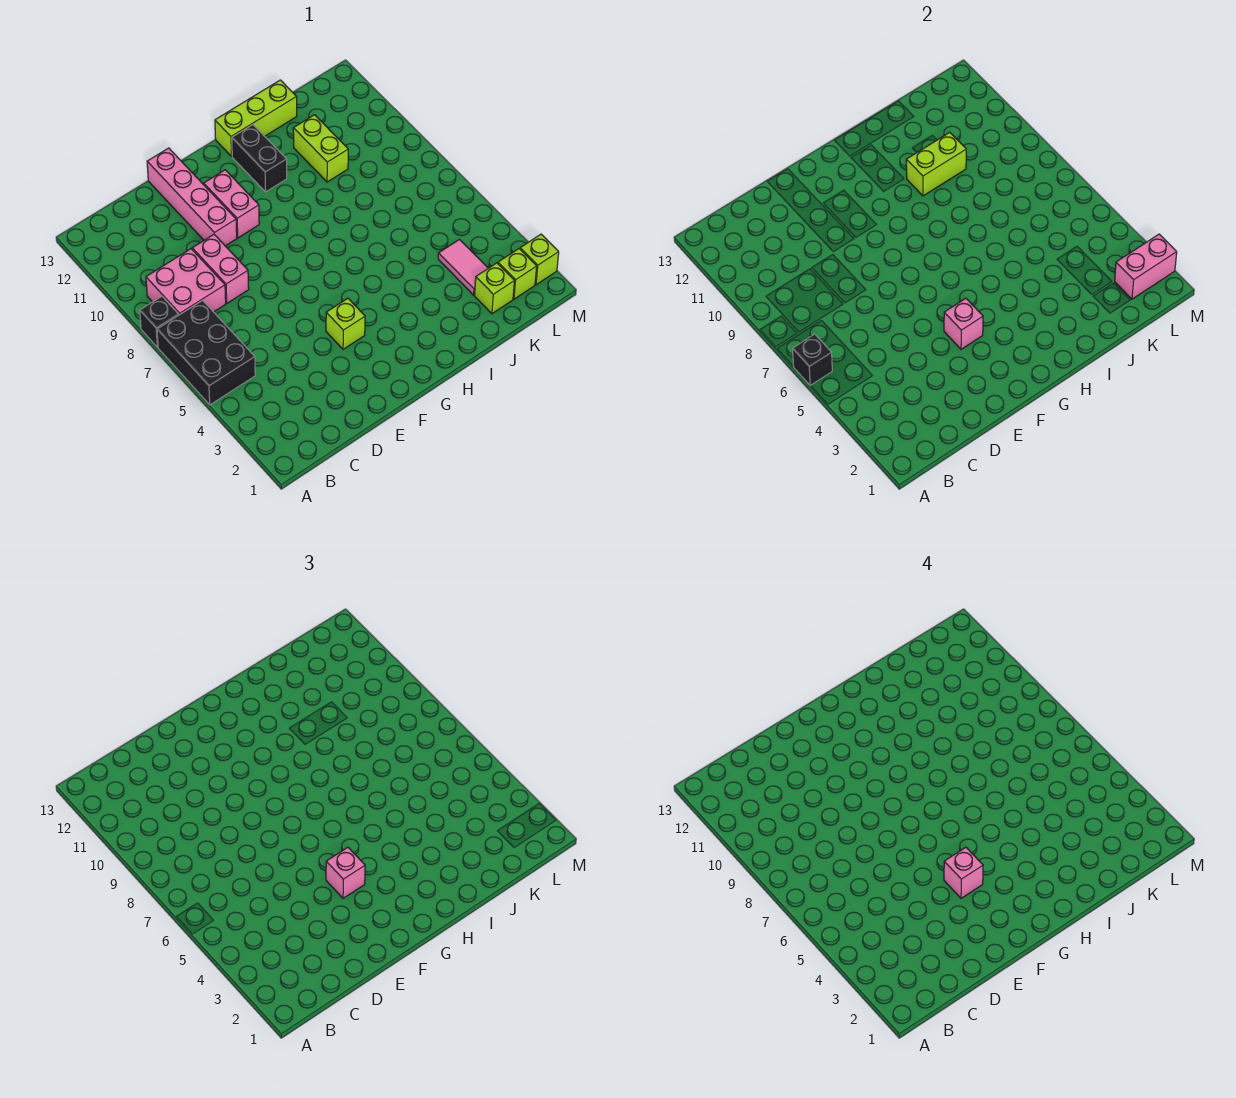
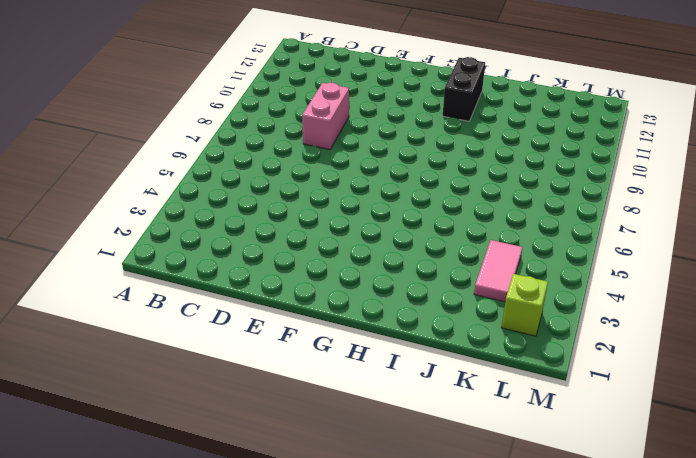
none -> black 2x3 brick [157,300,255,405]
none -> black 1x1 brick [140,296,179,347]
none -> pink 2x2 brick [146,249,226,315]

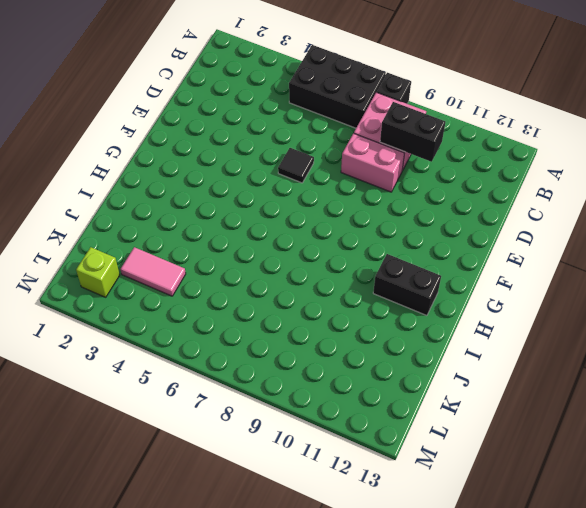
black 1x2 brick [380,102,445,162] -> none
black 1x1 tile [278,148,314,183] -> none
none -> pink 1x4 brick [147,148,237,246]
none -> lime 1x1 brick [326,298,365,349]
none -> pink 1x2 brick [204,170,259,238]

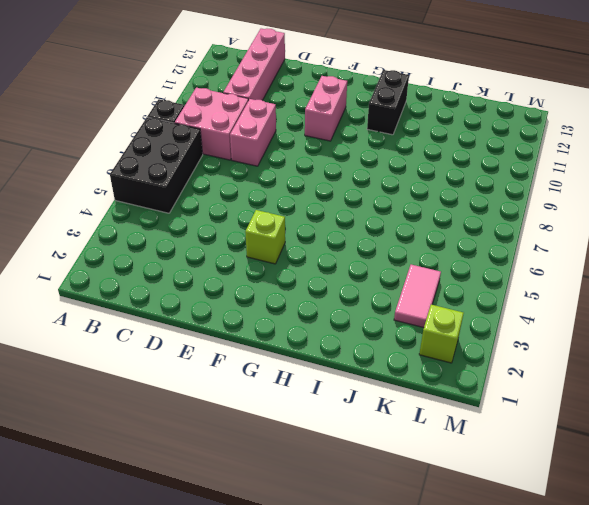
pink 1x4 brick [223,29,285,101] -> pink 1x4 brick moved to [147,148,237,246]
none -> lime 1x3 brick [215,80,297,156]
none -> lime 1x2 brick [293,115,348,182]
none -> lime 1x1 brick [474,263,514,314]

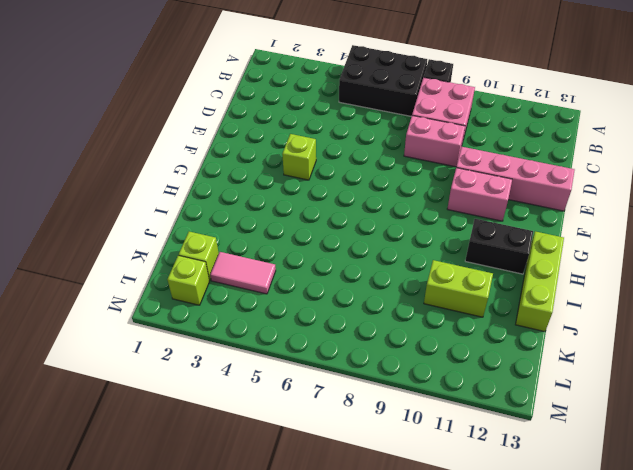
none -> lime 1x1 brick [520,234,559,285]
none -> black 1x1 brick [793,334,832,386]
none -> pink 1x1 brick [944,298,983,349]

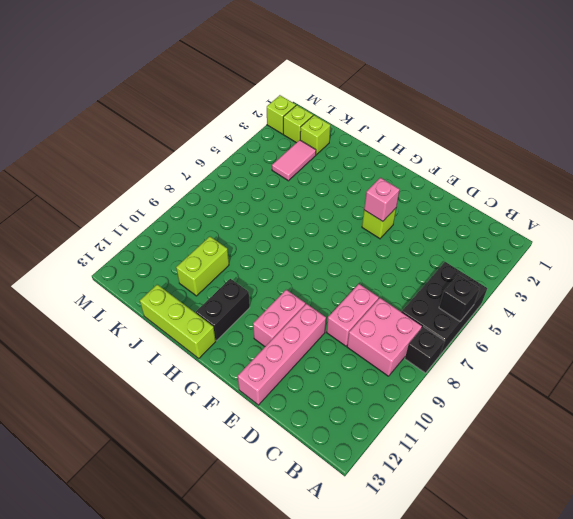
none -> lime 1x2 brick [906,132,966,196]
none -> pink 1x2 brick [1115,234,1177,299]
none -> pink 1x1 brick [326,847,365,898]

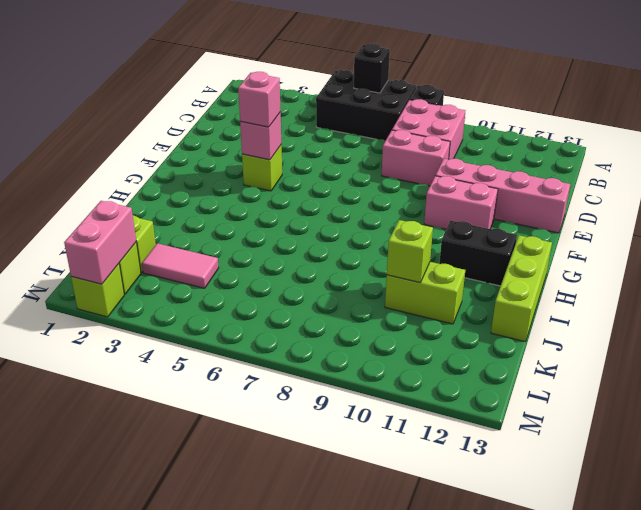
lime 1x1 brick [387,220,433,282] -> lime 1x2 brick [906,132,966,196]
none -> pink 1x1 brick [944,847,983,898]

